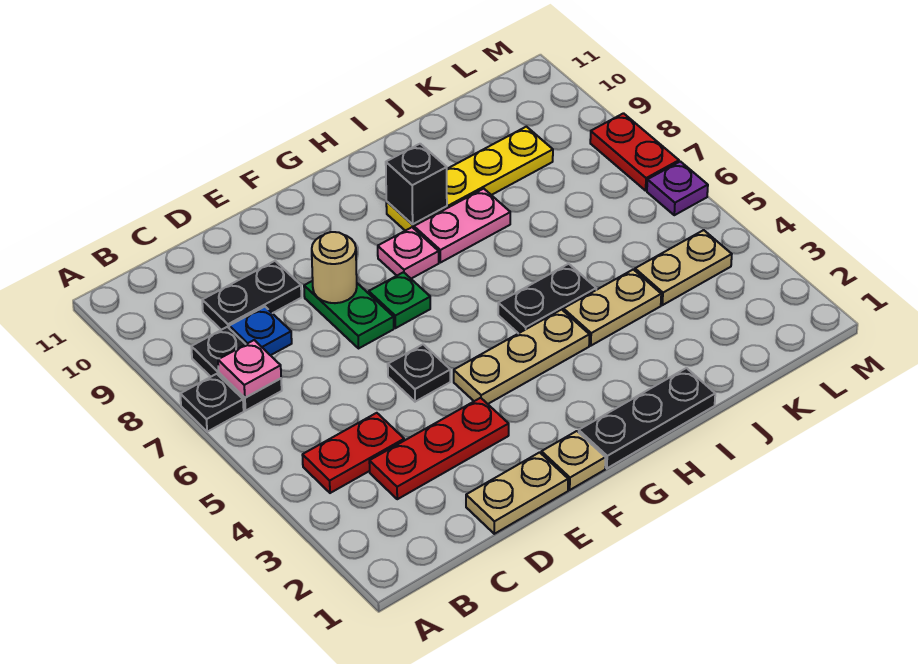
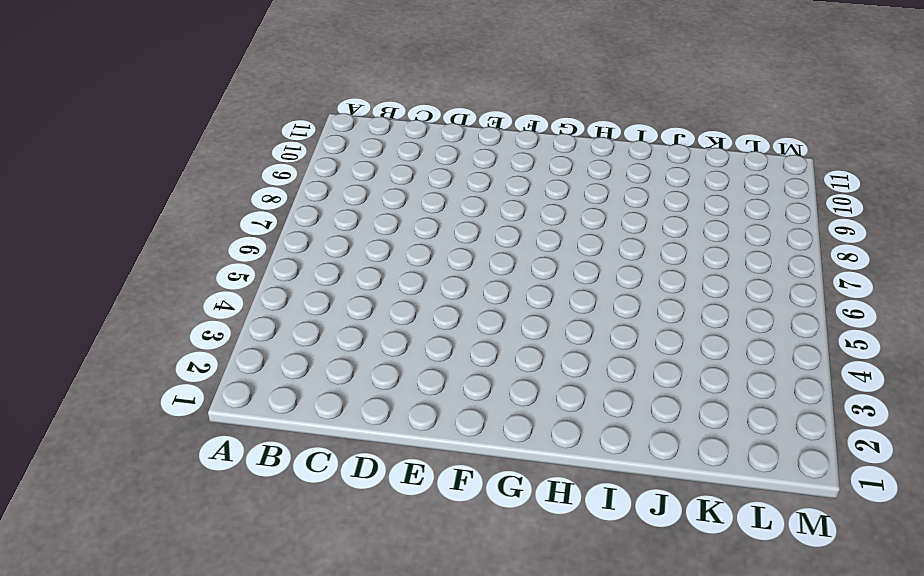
none -> black 1x1 plate [180,374,244,432]
none -> red 1x2 plate [302,413,404,493]
none -> black 1x2 plate [191,327,282,410]

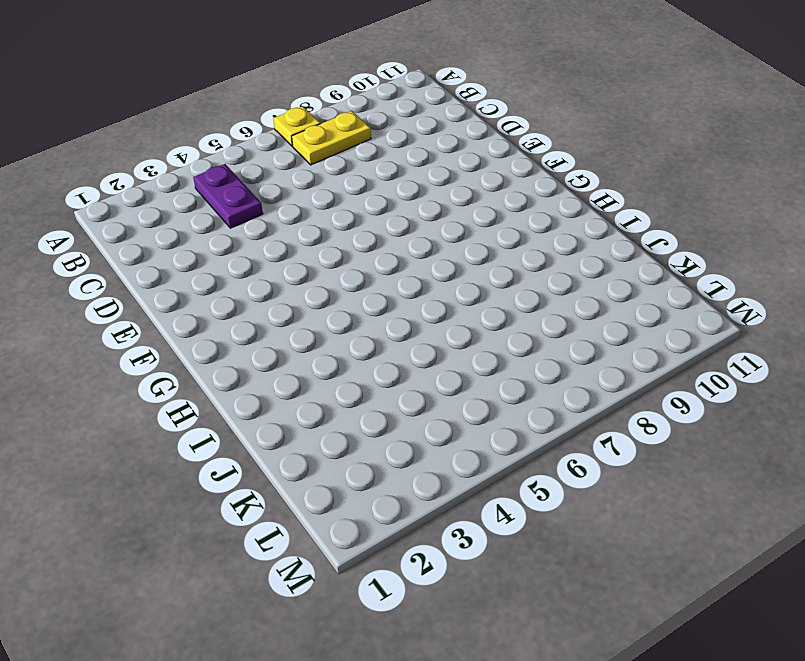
yellow 1x1 plate [273,106,321,146] -> black 1x1 plate [180,374,244,432]
purple 1x2 plate [193,164,263,228] -> red 1x2 plate [302,413,404,493]
yellow 1x2 plate [292,111,371,165] -> black 1x2 plate [191,327,282,410]
none -> red 1x3 plate [369,398,509,499]
none -> blue 1x1 plate [229,307,292,355]
none -> black 1x2 plate [202,261,301,330]

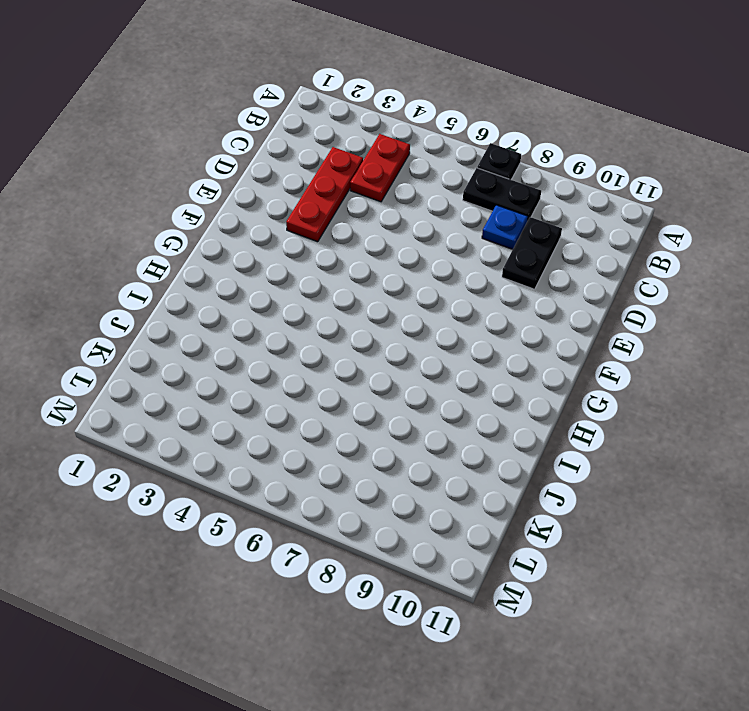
none -> tan 1x2 plate [466,452,568,534]
none -> black 1x1 plate [388,345,450,402]
none -> green 1x2 plate [304,281,394,348]

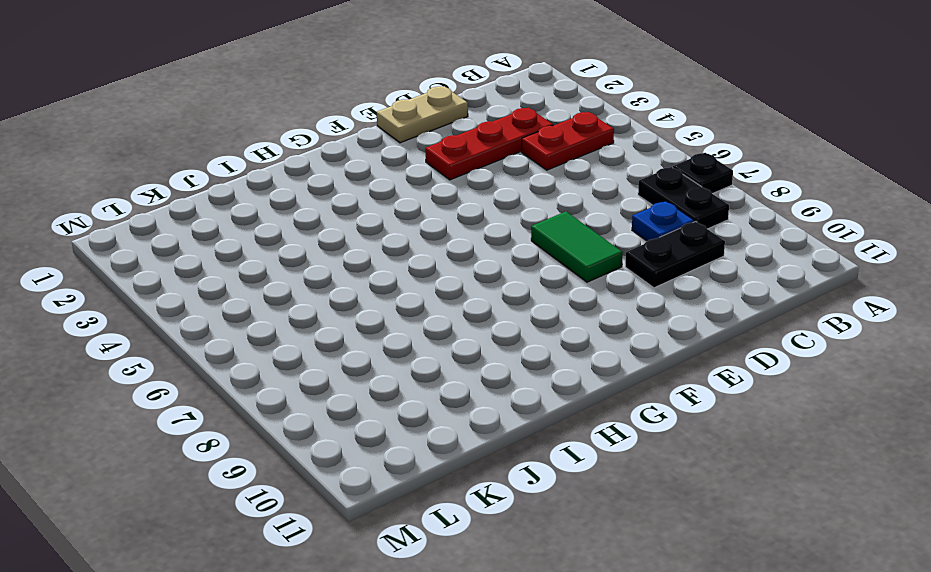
green 1x2 tile [531,211,623,282] -> green 1x2 plate [304,281,394,348]
none -> black 1x1 plate [388,345,450,402]
none -> tan 1x1 plate [541,431,605,490]
none -> tan 1x3 plate [454,309,589,404]

